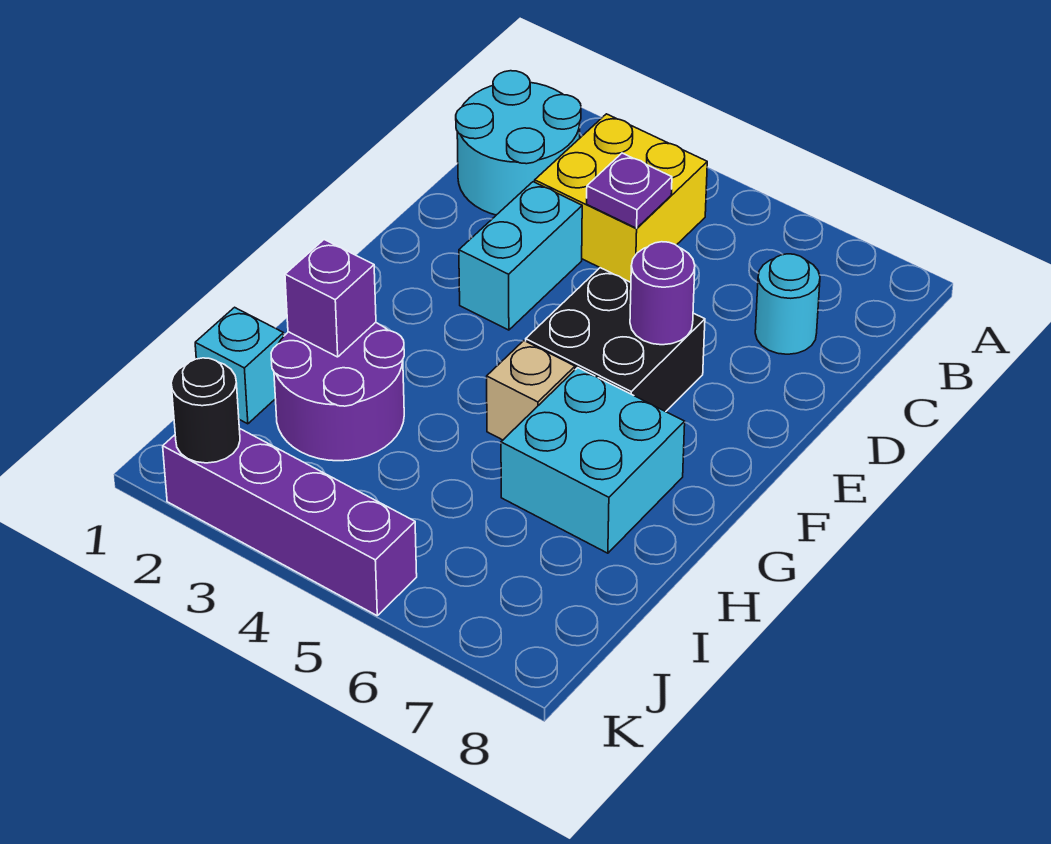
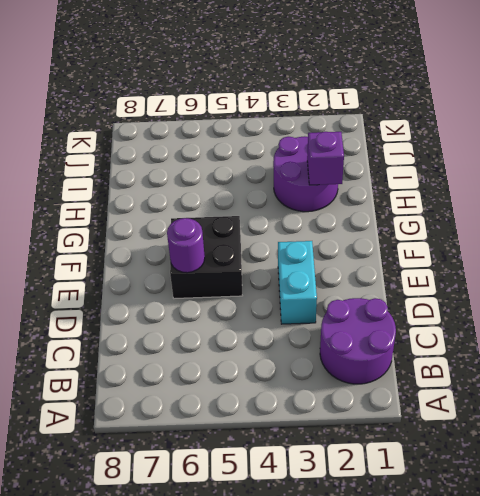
purple 2x2 round brick [320,298,396,384] -> cyan 2x2 round brick [456,71,581,215]
none -> yellow 2x2 brick [535,114,707,282]
none -> cyan 1x1 round brick [755,254,820,354]
none -> tan 1x1 brick [487,341,575,440]

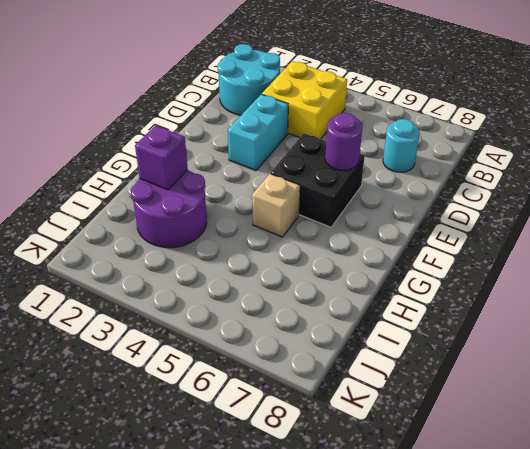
none -> cyan 2x2 brick [501,368,685,553]
none -> cyan 1x1 brick [195,307,284,424]
none -> purple 1x4 brick [163,428,417,615]

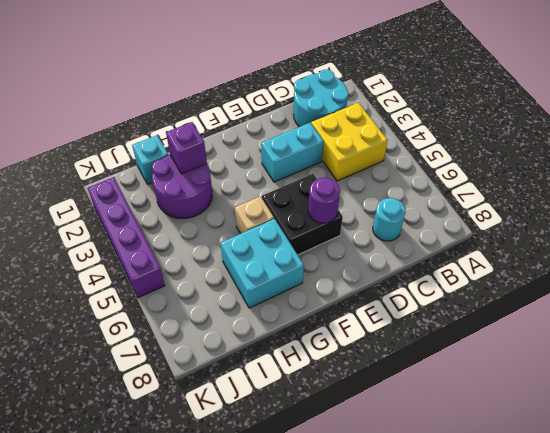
none -> purple 1x1 plate [587,153,672,228]
none -> black 1x1 round brick [171,358,240,463]

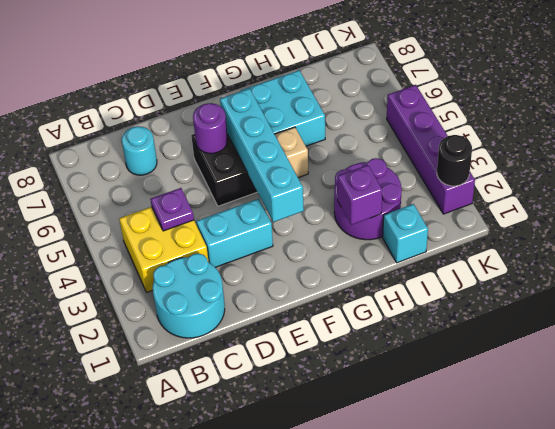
cyan 1x4 brick [220,88,304,222] -> none

